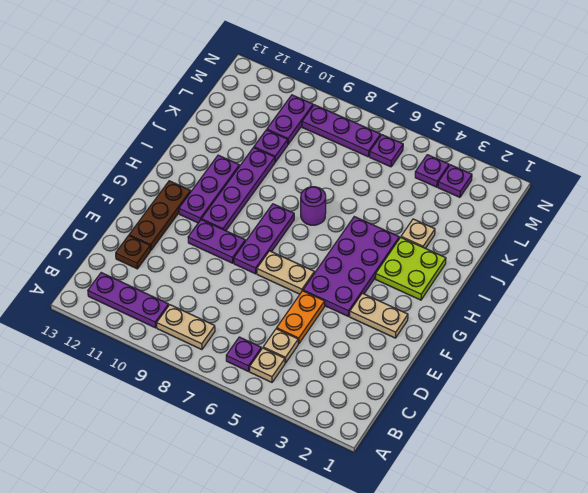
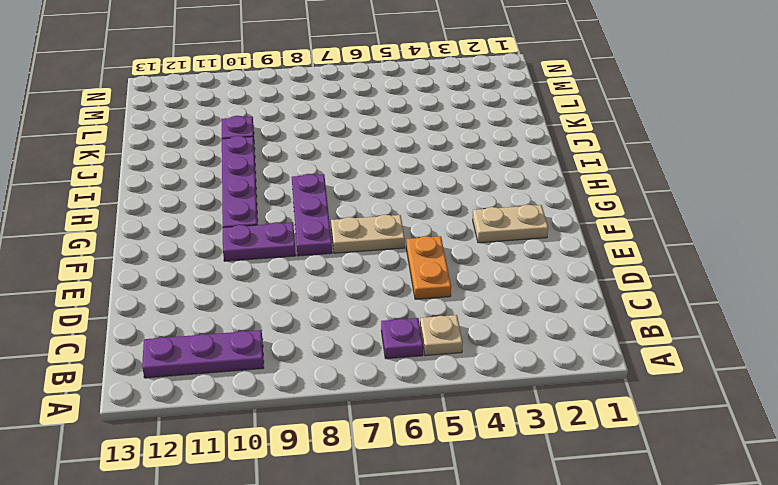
none -> tan 1x2 plate [157,305,215,350]
none -> tan 1x1 plate [263,329,298,363]
none -> brown 1x1 plate [116,236,150,269]

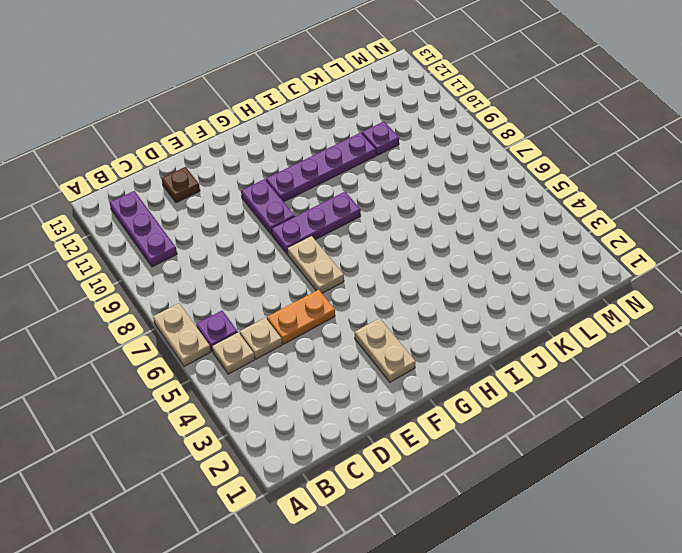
tan 1x2 plate [153,303,211,366] -> tan 1x2 plate moved to [157,305,215,350]
none -> brown 1x3 plate [129,181,191,250]
none -> purple 2x4 plate [303,217,399,317]
none -> purple 1x3 plate [179,155,239,223]

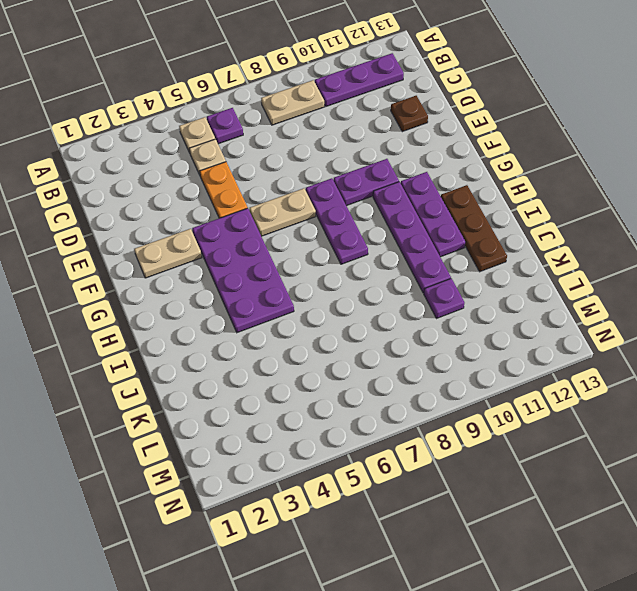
brown 1x3 plate [441,185,507,272] -> brown 1x3 plate moved to [129,181,191,250]
none -> lime 2x2 plate [375,237,446,300]
none -> purple 1x1 round brick [301,187,326,225]
none -> tan 1x1 plate [401,219,435,248]

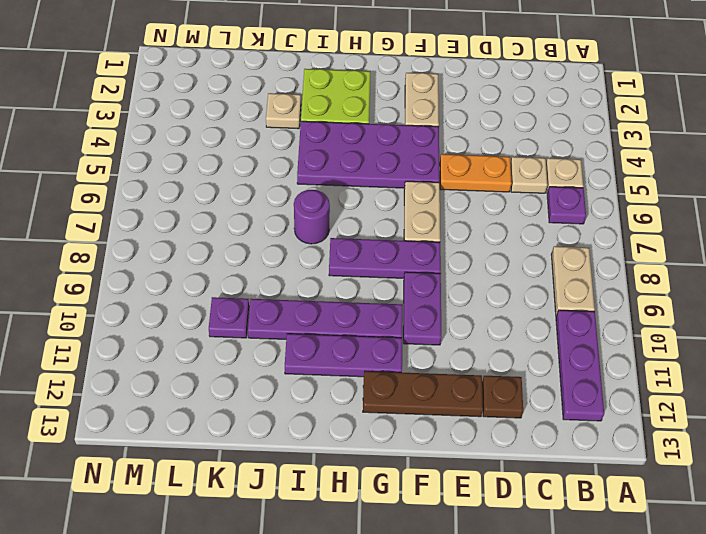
none -> purple 1x2 plate [267,95,313,144]
none -> purple 1x1 plate [438,165,472,197]
none -> purple 1x1 plate [415,155,449,187]

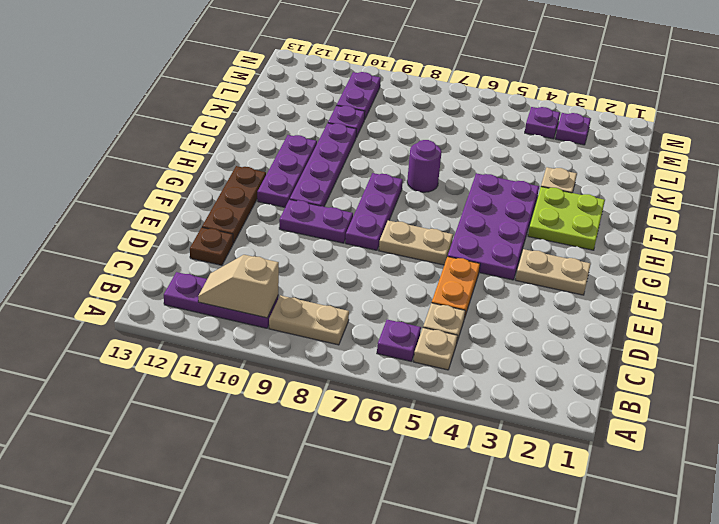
tan 1x2 slope [198,255,279,318] -> none
none -> purple 1x1 plate [370,135,403,167]
none -> purple 1x3 plate [302,105,381,157]

